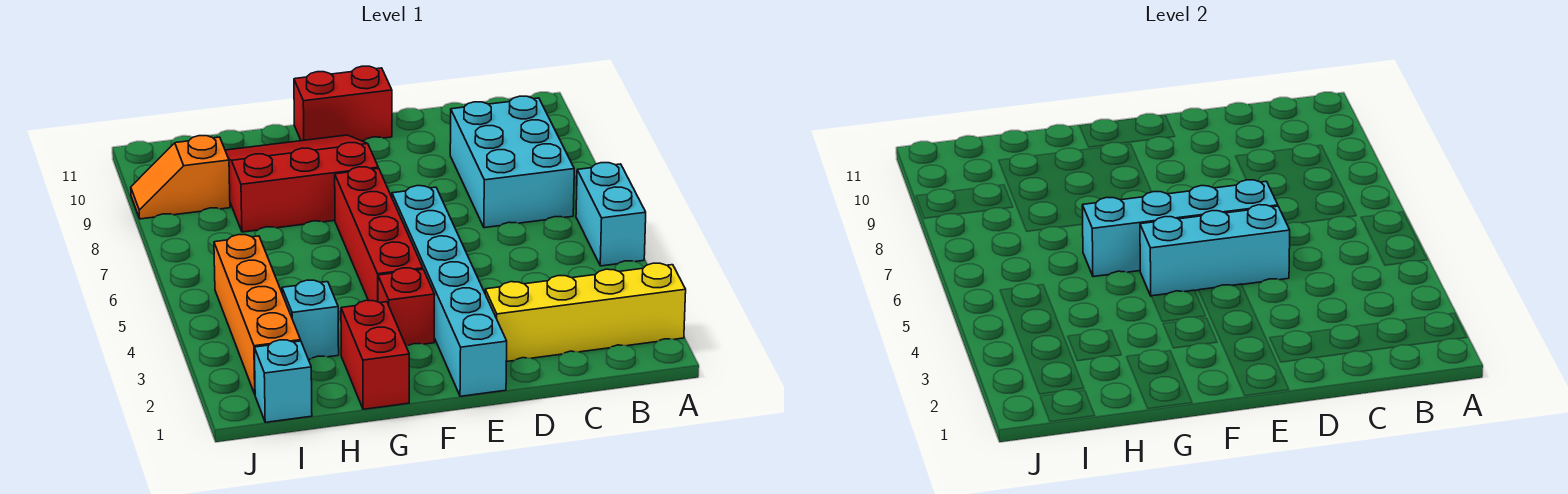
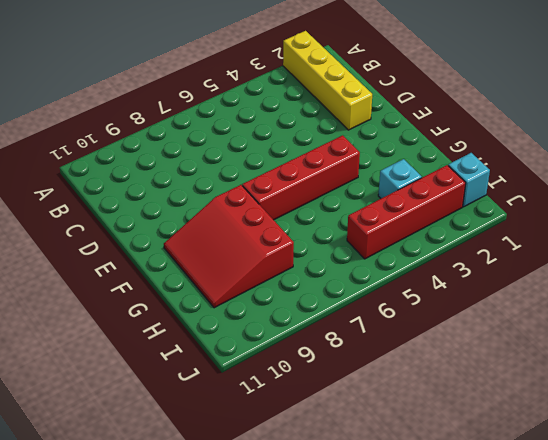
red 1x4 brick [347,165,466,259] -> orange 1x4 brick [214,235,301,394]
none -> cyan 1x2 brick [576,163,646,266]
none -> cyan 2x3 brick [450,96,574,228]
none -> cyan 1x6 brick [392,186,507,396]

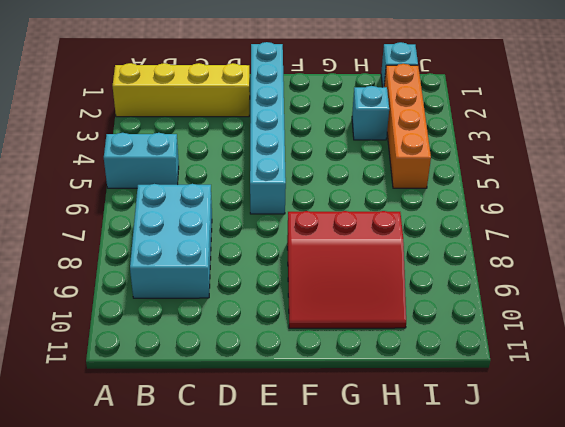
cyan 1x2 brick [104,133,179,188] -> cyan 1x2 brick turned to [576,163,646,266]
none -> red 1x2 brick [294,66,392,141]
none -> red 1x1 brick [378,268,435,346]
none -> red 1x4 brick [335,167,423,302]

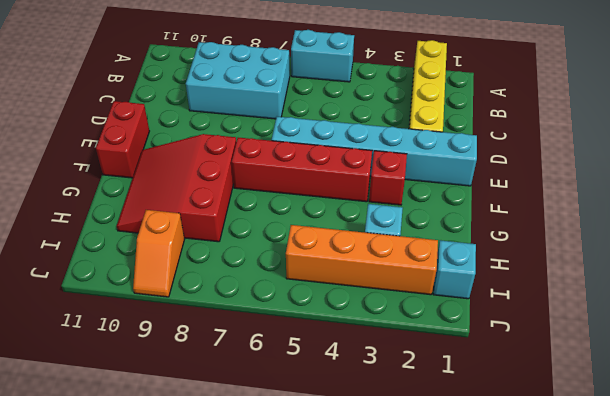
none -> red 1x2 brick [341,300,409,409]
none -> cyan 1x3 brick [1140,205,1290,296]
none -> cyan 1x4 brick [1082,180,1278,277]

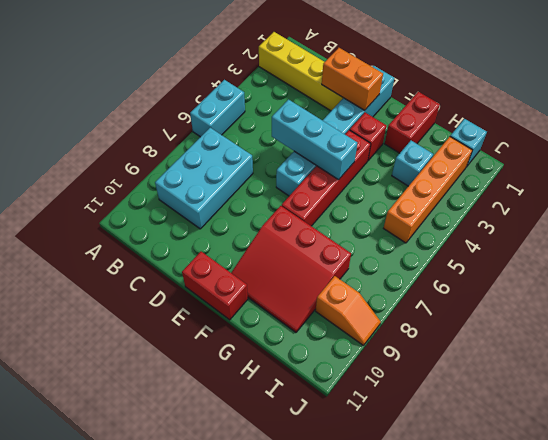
orange 1x2 brick [322,48,383,110] -> none
none -> cyan 1x4 brick [1082,180,1278,277]

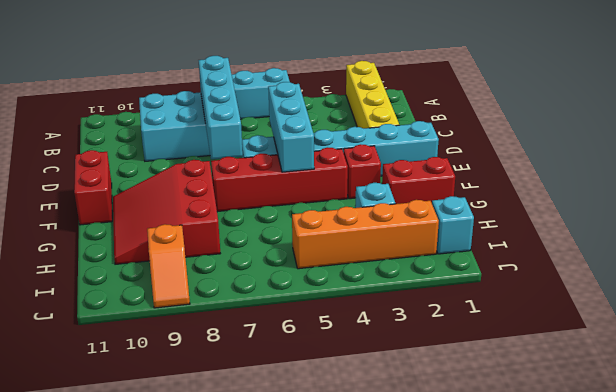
cyan 1x4 brick [199,56,243,159] -> cyan 1x4 brick moved to [1082,180,1278,277]

